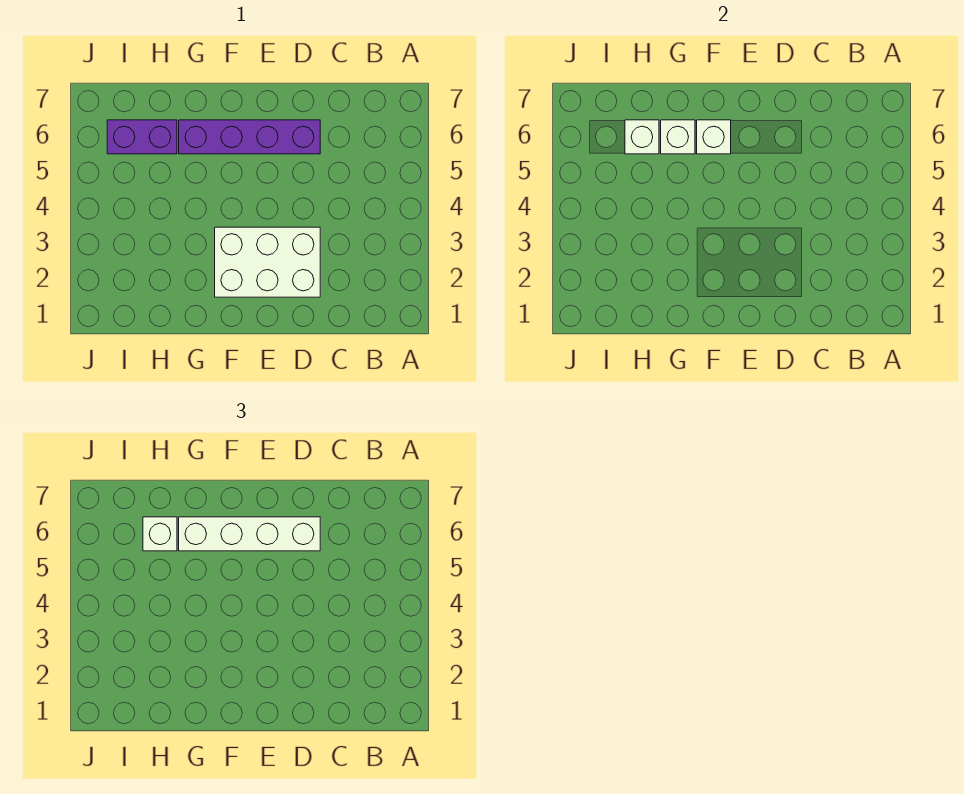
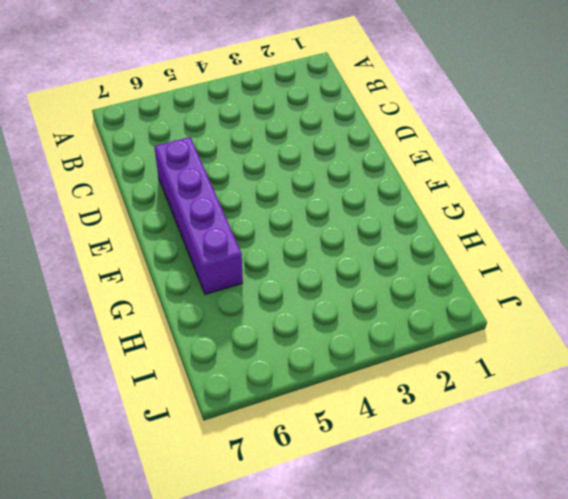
none -> white 2x3 brick [215,227,320,297]
none -> purple 1x2 brick [107,120,177,154]

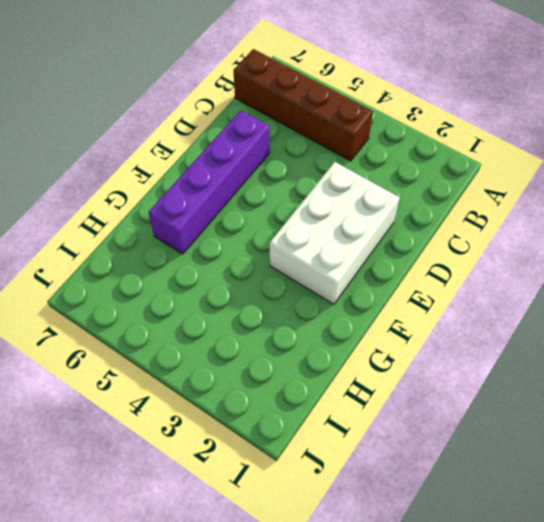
brown 1x4 brick [233,49,373,161] -> none
none -> purple 1x2 brick [107,120,177,154]
none -> white 1x1 brick [697,120,731,154]

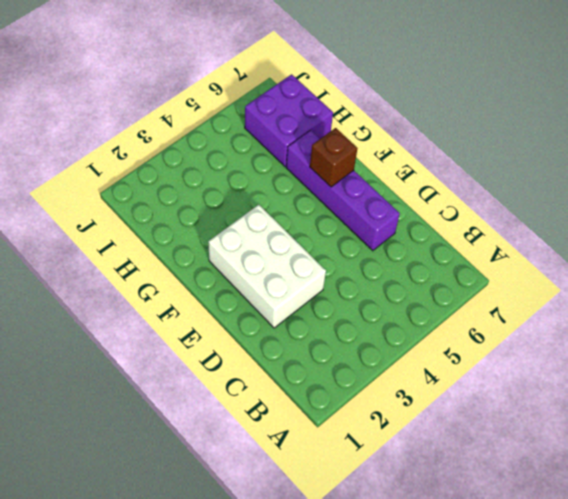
brown 1x1 brick [310,128,358,187] -> white 1x1 brick [697,120,731,154]
purple 2x2 brick [245,74,333,167] -> purple 1x2 brick [107,120,177,154]
none -> white 1x1 brick [661,120,695,154]
none -> white 1x1 brick [625,120,659,154]

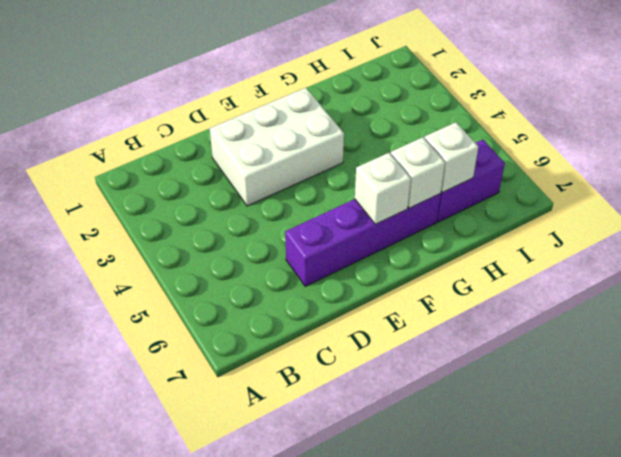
none -> white 1x4 brick [179,517,320,551]
none -> white 1x1 brick [143,517,177,551]

